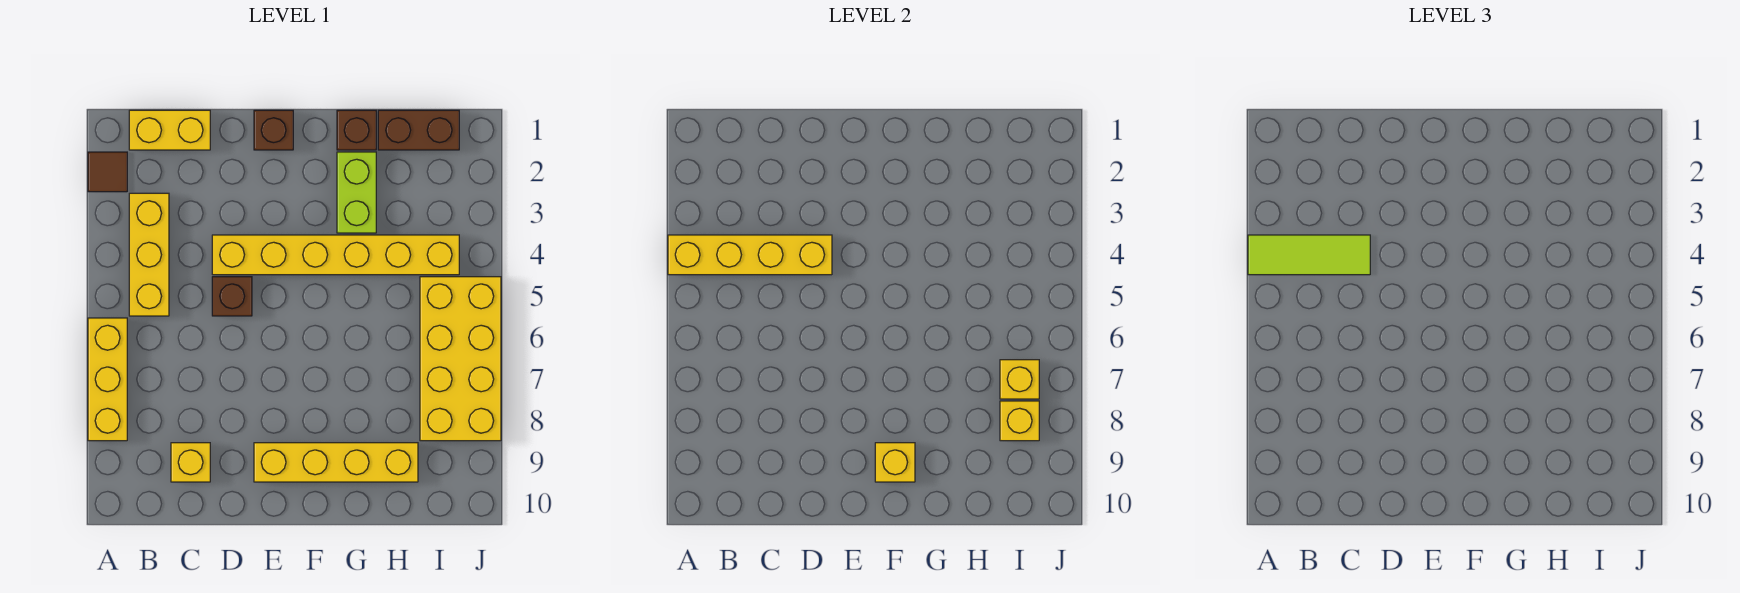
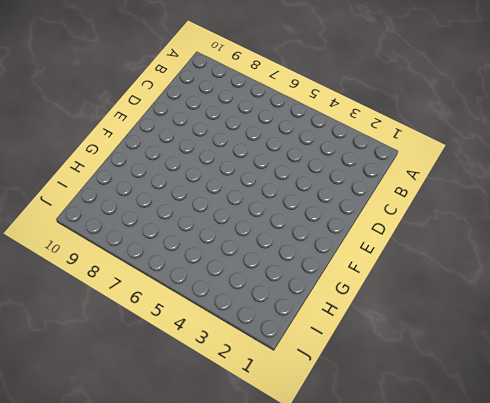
none -> brown 1x1 tile [88,152,127,192]
none -> yellow 1x3 brick [88,318,127,441]
none -> yellow 1x2 brick [129,110,210,150]

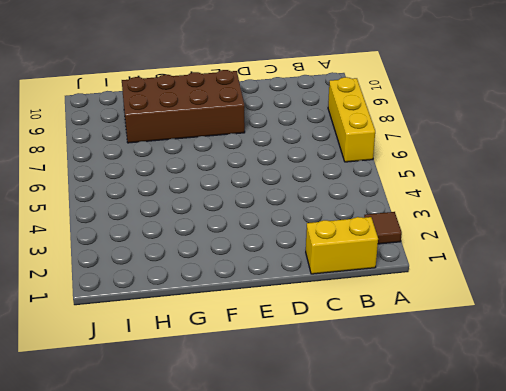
brown 2x4 brick [122,70,245,143] -> yellow 1x4 brick [254,443,418,482]
none -> yellow 1x3 brick [129,193,169,316]
none -> yellow 1x1 brick [171,443,210,482]
none -> yellow 1x6 brick [212,235,459,275]

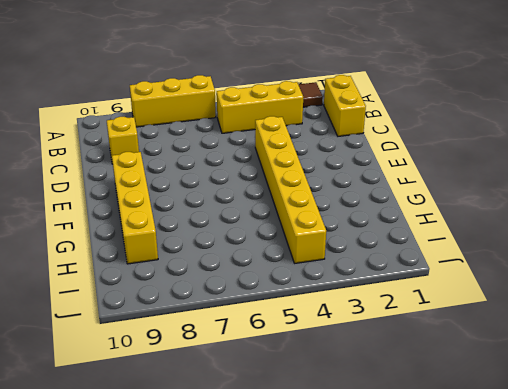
none -> brown 1x1 brick [212,277,252,316]
none -> brown 1x1 brick [254,110,293,150]
none -> brown 1x1 brick [337,110,376,150]

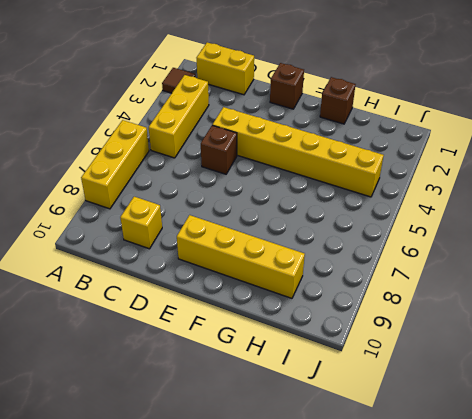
none -> lime 1x2 brick [337,152,376,233]
none -> brown 1x2 brick [378,110,459,150]
none -> yellow 2x4 brick [420,277,501,441]

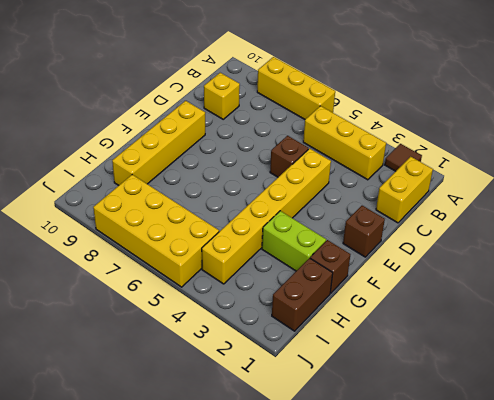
none -> yellow 1x4 brick [668,235,832,275]
none -> yellow 1x1 brick [875,443,915,482]
none -> yellow 1x1 brick [1000,360,1039,399]

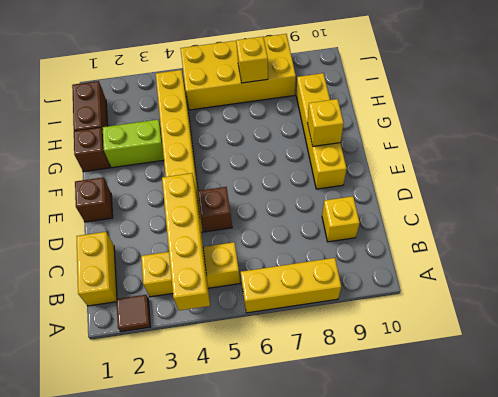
none -> yellow 1x1 brick [1000,401,1039,441]
none -> lime 1x3 tile [1248,235,1370,275]

